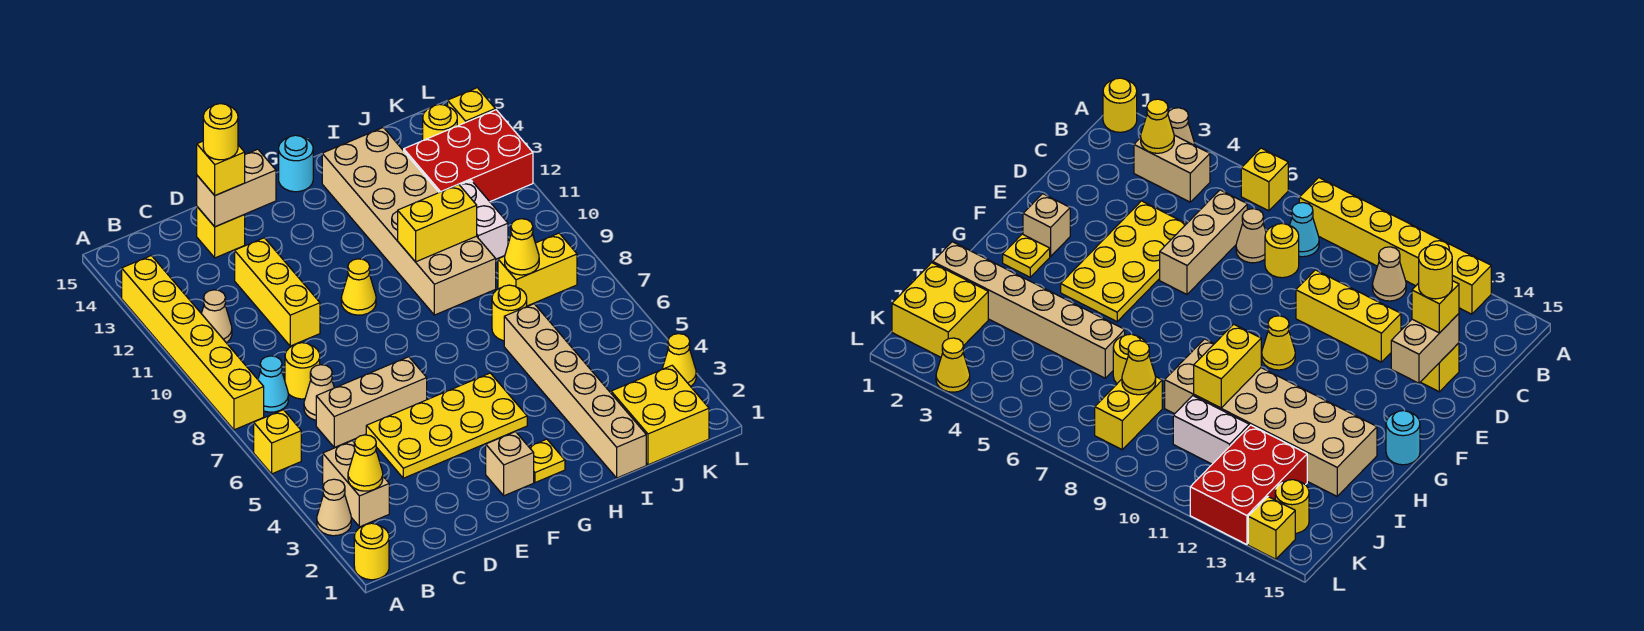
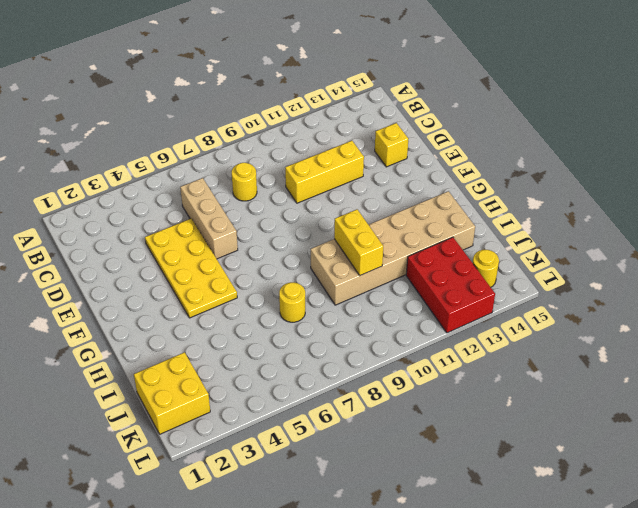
none -> yellow 1x1 round brick [354,523,389,580]
none -> tan 1x1 cone [317,479,351,536]
none -> yellow 1x1 brick [254,410,301,474]
none -> yellow 1x6 brick [122,256,264,430]

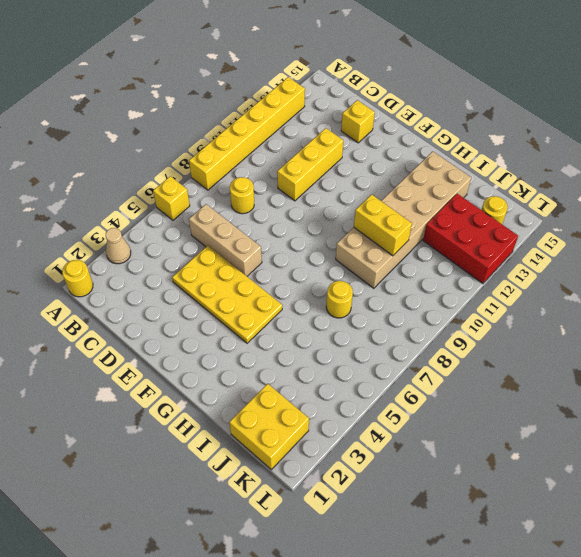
none -> tan 1x2 brick [323,441,389,527]
none -> cyan 1x1 cone [258,356,288,412]
none -> tan 1x1 cone [201,290,232,343]
none -> tan 1x1 cone [304,365,334,420]

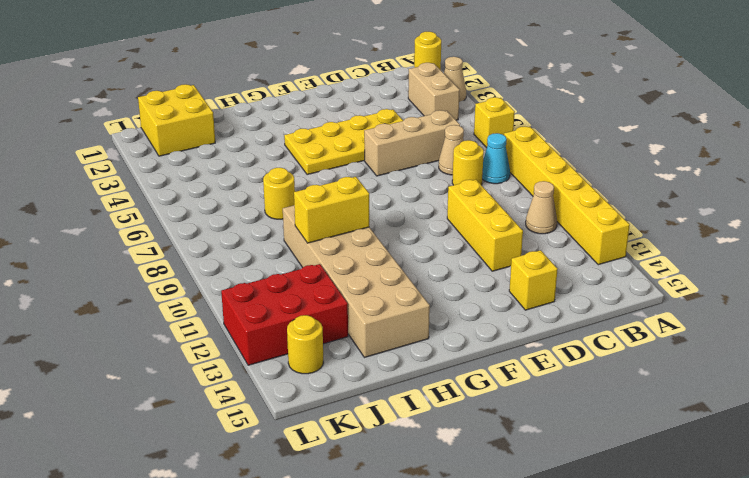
none -> tan 1x1 brick [486,432,534,496]
none -> yellow 1x1 cone [341,259,376,315]
none -> yellow 1x1 plate [529,439,565,483]
none -> cyan 1x1 round brick [279,135,313,192]

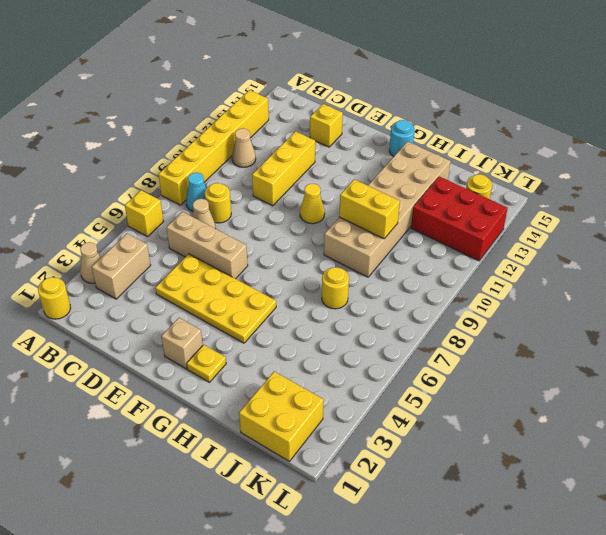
none -> tan 1x6 brick [504,304,646,478]
none -> yellow 1x2 brick [498,233,577,306]
none -> white 1x2 brick [460,181,508,259]
none -> yellow 1x1 cone [662,334,696,386]

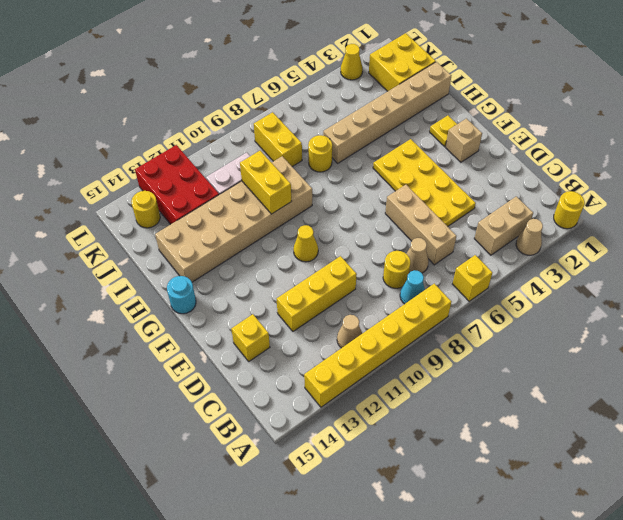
none -> yellow 1x1 brick [448,88,495,126]
none -> yellow 1x1 cone [348,435,383,491]
none -> tan 1x2 brick [197,149,276,227]
none -> yellow 1x1 cone [505,219,539,275]

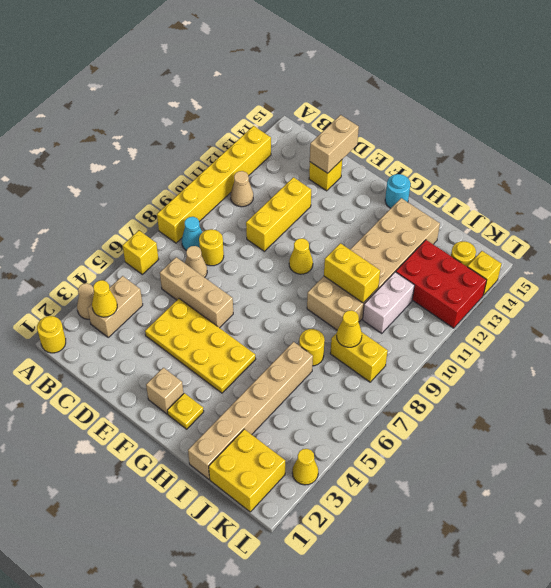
tan 1x2 brick [310,115,359,173] -> tan 1x2 brick turned to [197,149,276,227]
none -> yellow 1x1 brick [197,141,245,195]
none -> yellow 1x1 round brick [203,104,238,160]

